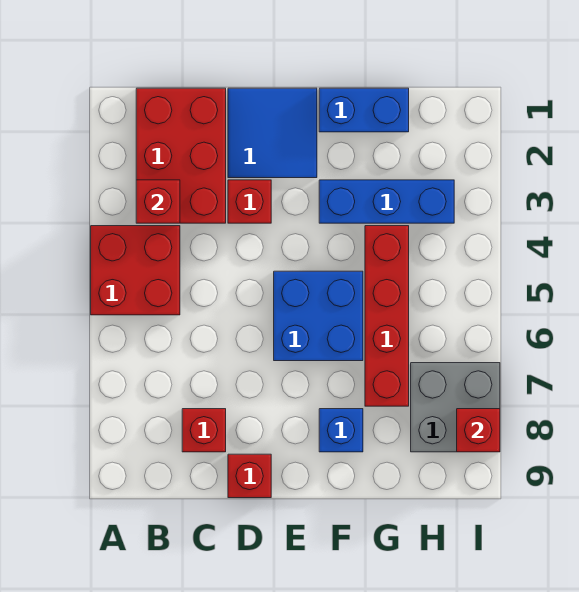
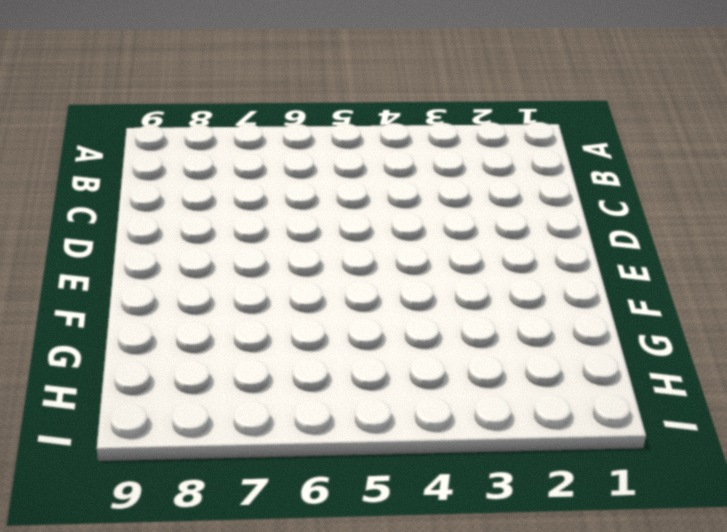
none -> red 2x2 brick [91,226,180,315]
none -> red 2x3 brick [136,88,226,223]
none -> red 1x1 brick [182,409,226,452]

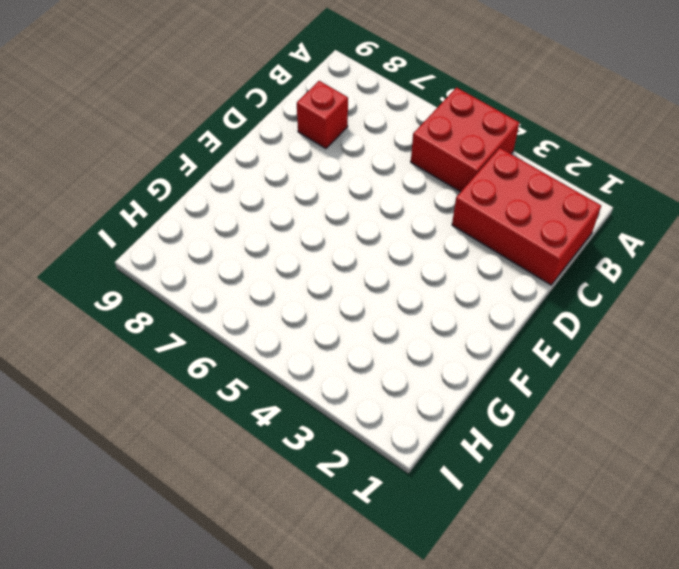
none -> blue 2x2 tile [228,88,317,178]
none -> red 1x1 brick [228,180,271,223]
none -> red 1x1 brick [228,454,271,498]

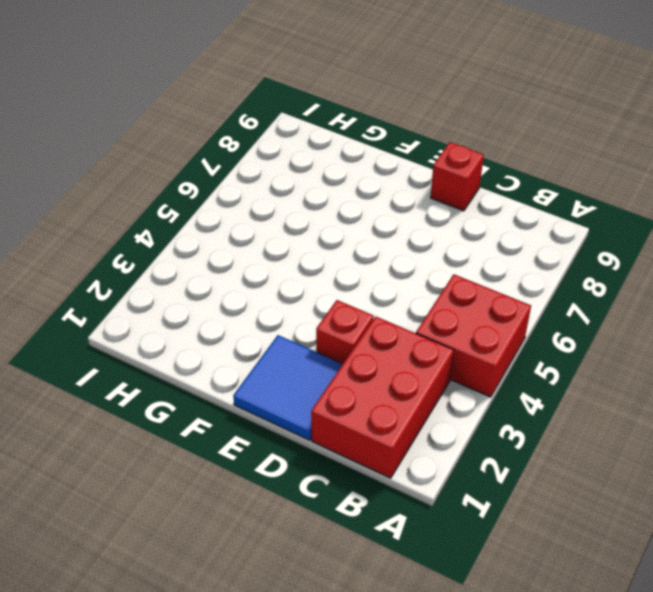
none -> red 1x1 brick [182,409,226,452]
none -> blue 2x2 brick [274,271,363,361]
none -> blue 1x2 brick [319,88,409,132]

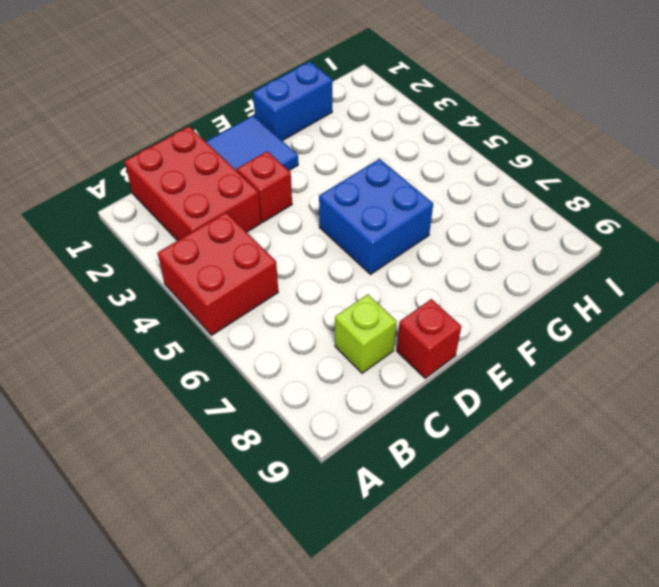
lime 1x1 brick [335,294,396,373] -> red 1x1 brick [182,409,226,452]
none -> blue 1x3 brick [319,180,454,223]
none -> blue 1x1 brick [319,409,363,452]
none -> red 1x4 brick [365,226,409,406]

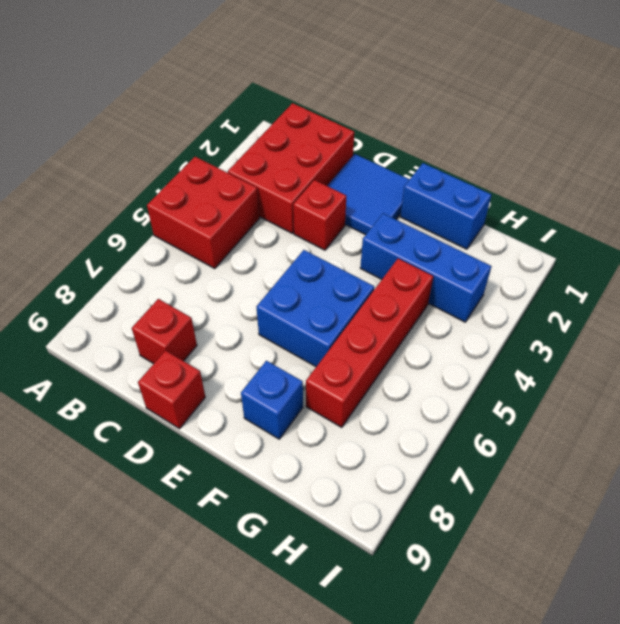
none -> grey 2x2 brick [411,363,500,452]
none -> red 1x1 brick [136,180,180,223]
none -> red 1x1 brick [457,409,500,452]

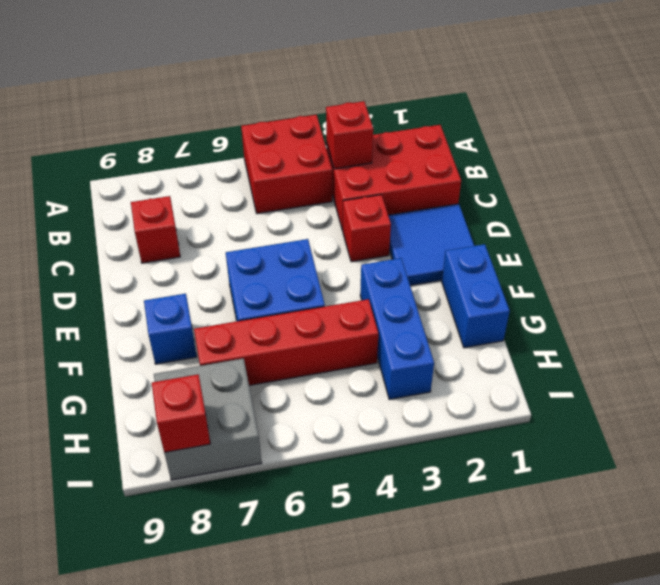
none -> red 1x1 brick [228,454,271,498]

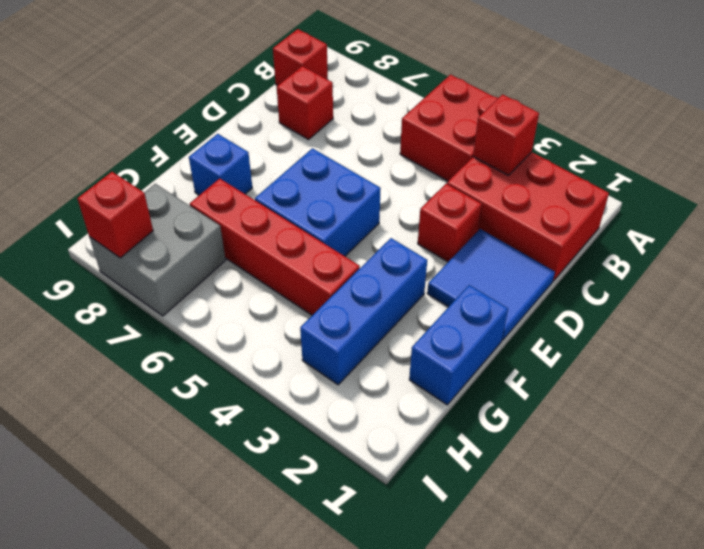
red 1x1 brick [273,29,328,86] -> red 1x1 brick moved to [228,454,271,498]

